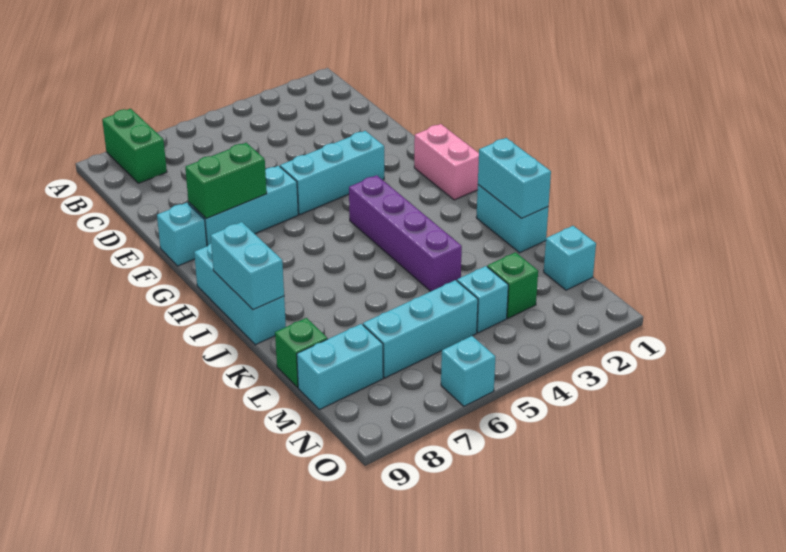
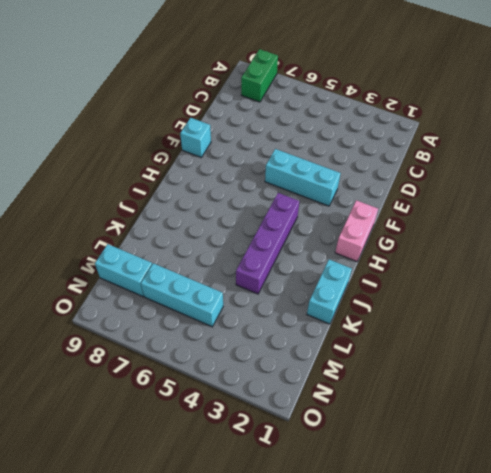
none -> cyan 1x3 brick [189,166,298,246]
none -> cyan 1x3 brick [194,244,286,345]
none -> green 1x1 brick [275,318,327,387]

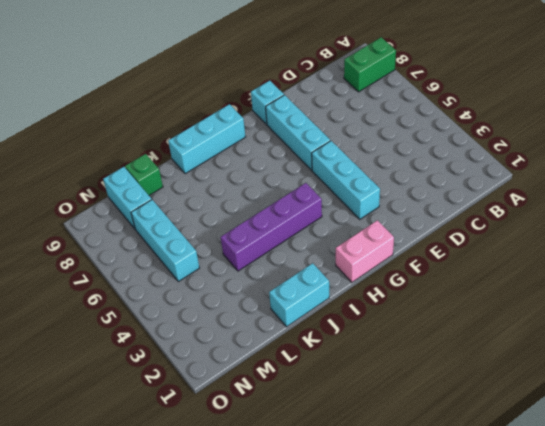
none -> cyan 1x1 brick [544,226,596,290]
none -> green 1x1 brick [487,252,538,318]
none -> cyan 1x1 brick [457,266,508,333]

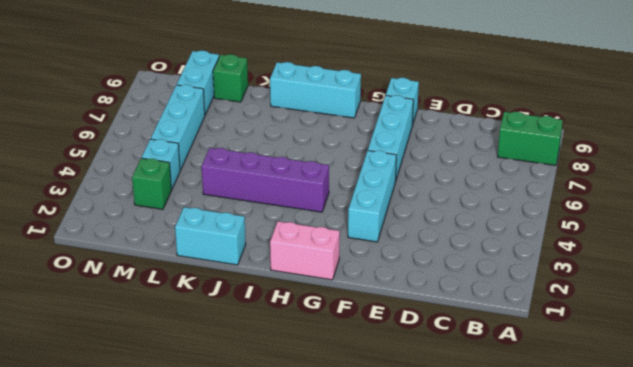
none -> cyan 1x1 brick [544,226,596,290]
none -> cyan 1x1 brick [441,336,495,406]
none -> green 1x2 brick [185,143,267,219]

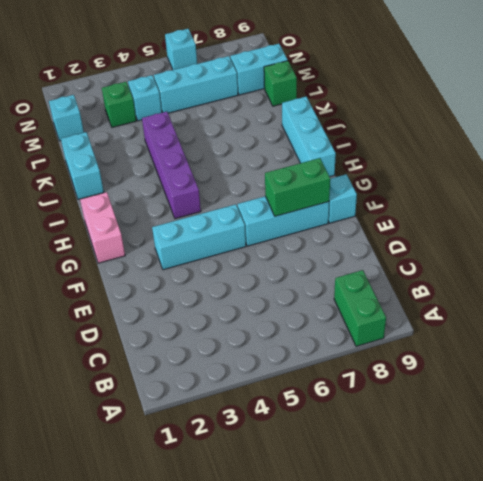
none -> cyan 1x2 brick [210,222,284,309]
none -> cyan 1x2 brick [478,138,551,218]

